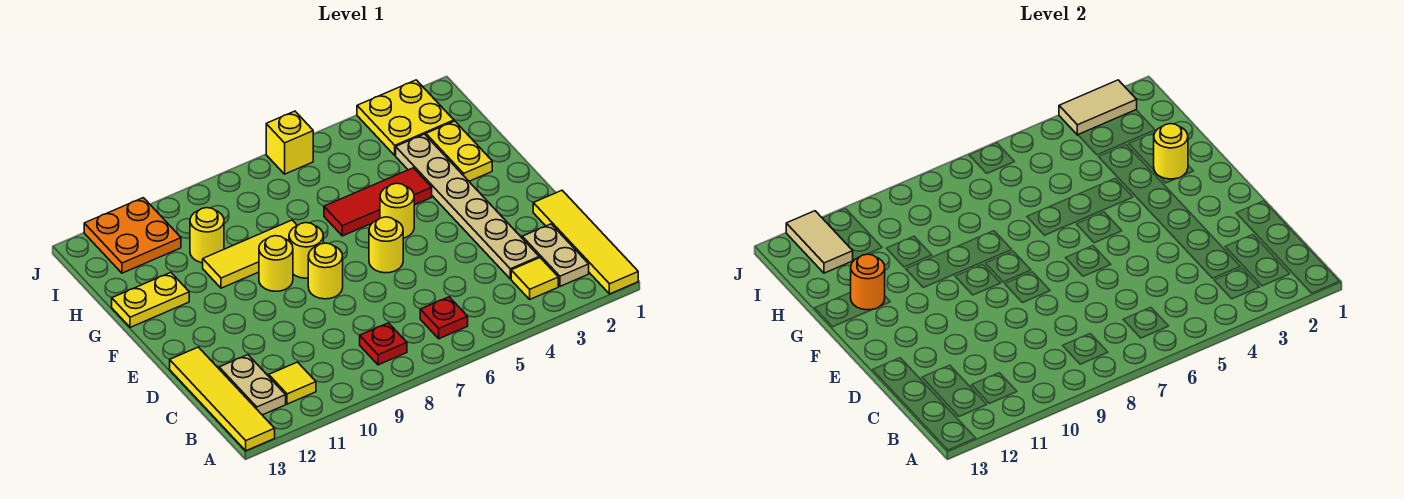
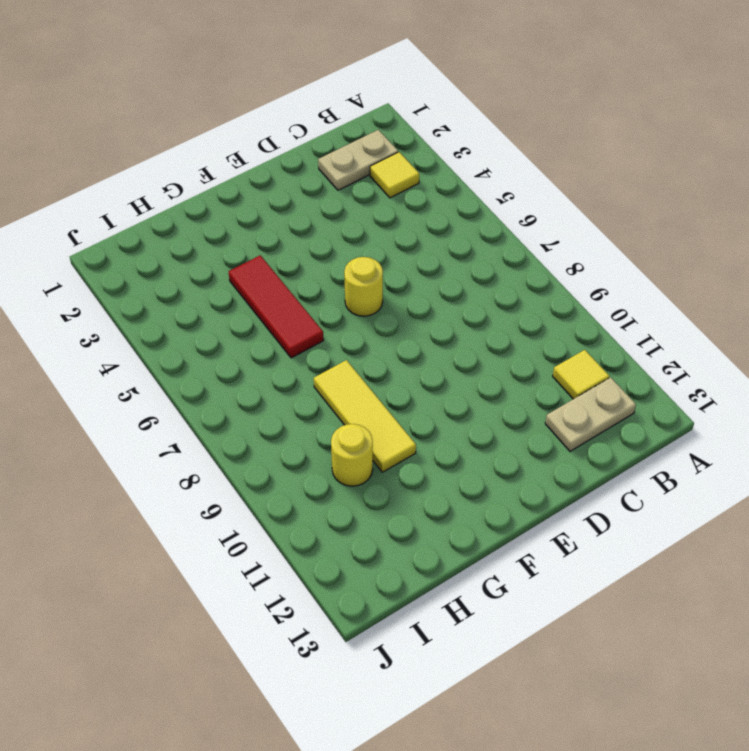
none -> yellow 1x4 tile [533,190,638,294]
none -> yellow 1x4 tile [170,347,275,451]
none -> red 1x1 plate [420,297,468,339]

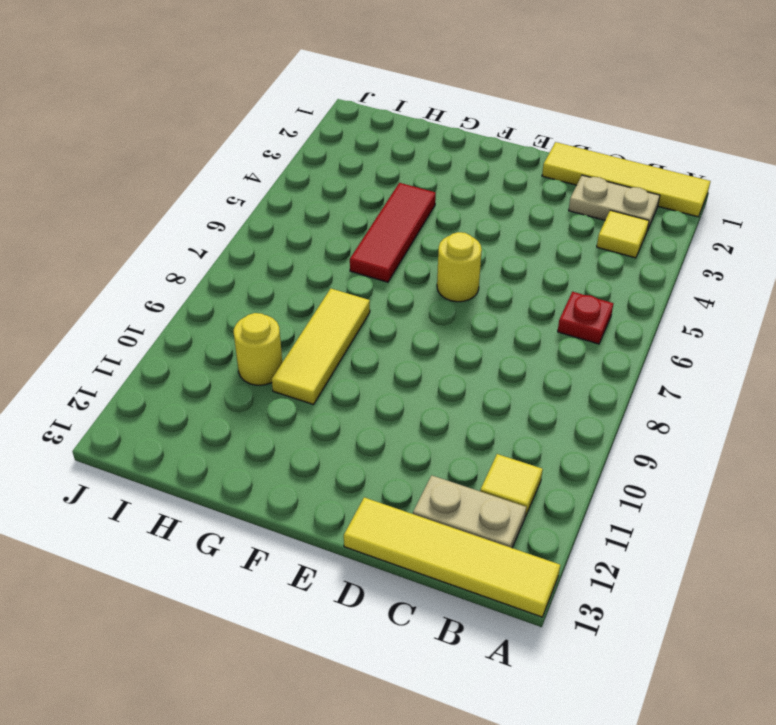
none -> red 1x1 plate [360,323,407,365]
none -> tan 1x6 plate [396,134,539,279]
none -> yellow 1x1 round brick [308,243,343,299]

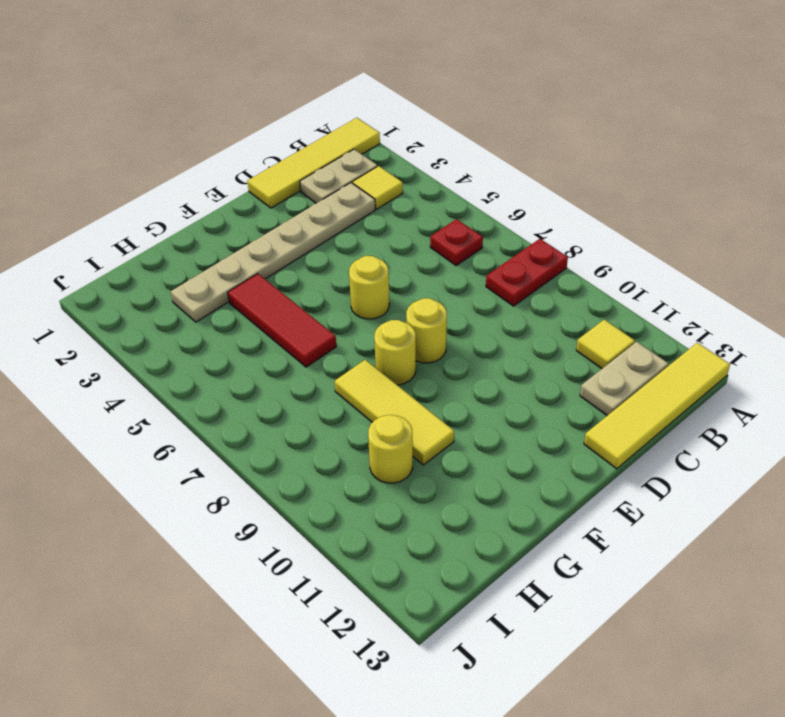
red 1x2 plate [486,239,568,306] -> red 1x1 plate [360,323,407,365]
none -> yellow 1x1 round brick [380,183,414,238]
none -> yellow 1x1 round brick [259,236,293,291]
none -> yellow 1x2 plate [426,121,492,181]

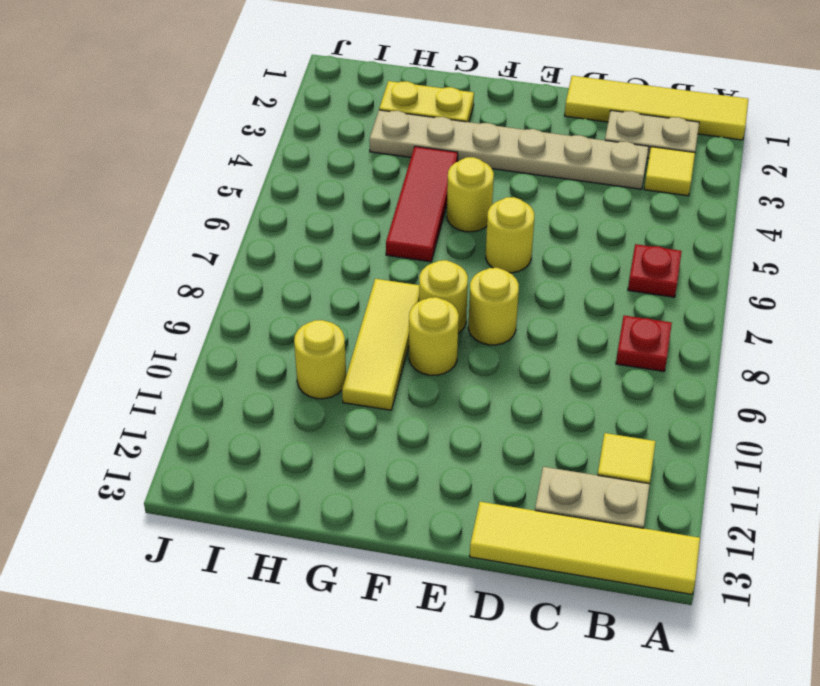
none -> yellow 1x2 plate [112,272,189,327]
none -> yellow 2x2 plate [357,80,454,155]
none -> orange 2x2 plate [84,198,181,273]

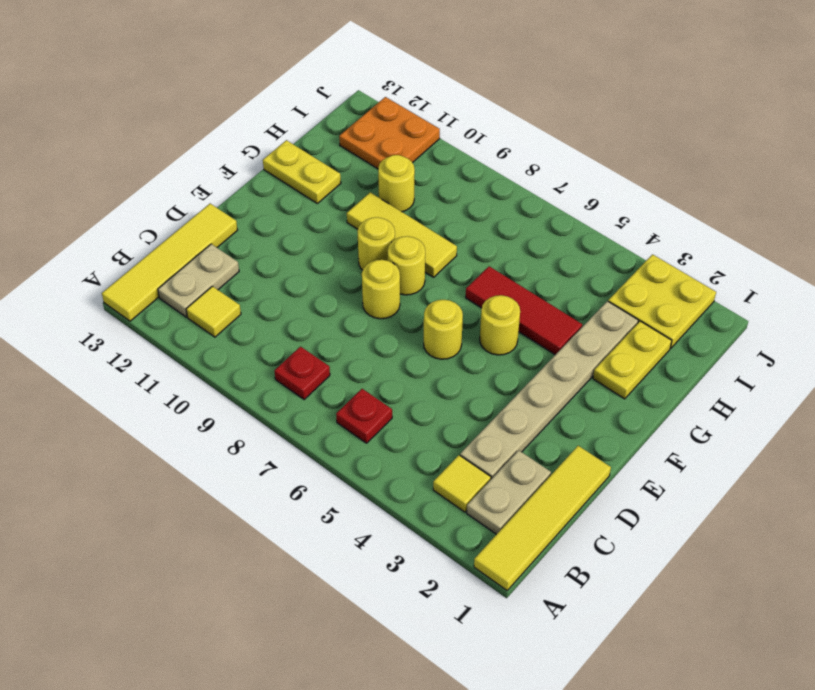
none -> yellow 1x1 brick [266,111,313,174]
none -> yellow 1x1 round brick [1154,124,1188,179]
none -> orange 1x1 round brick [851,254,885,310]

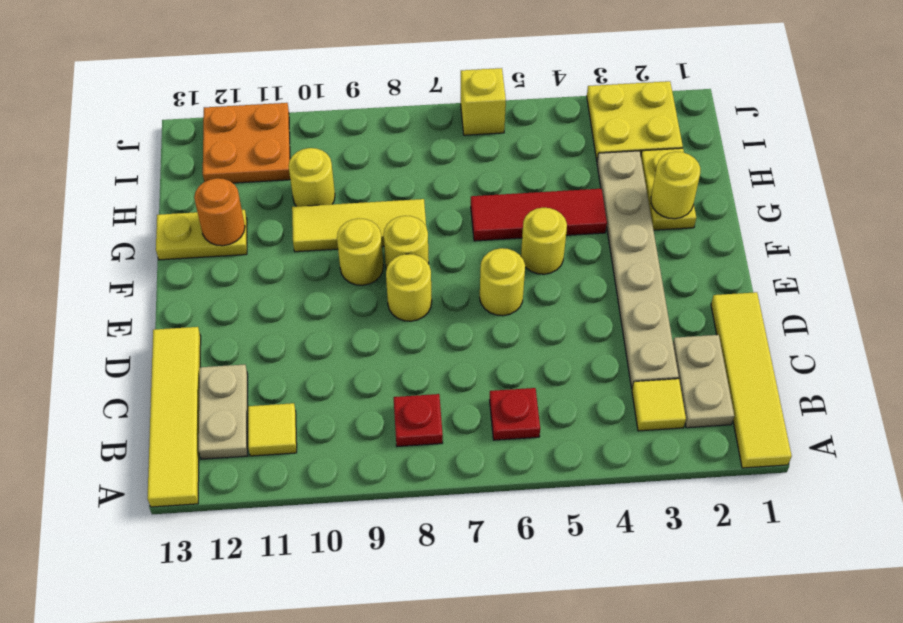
none -> tan 1x2 tile [786,211,853,273]
none -> tan 1x2 tile [1059,80,1137,135]

